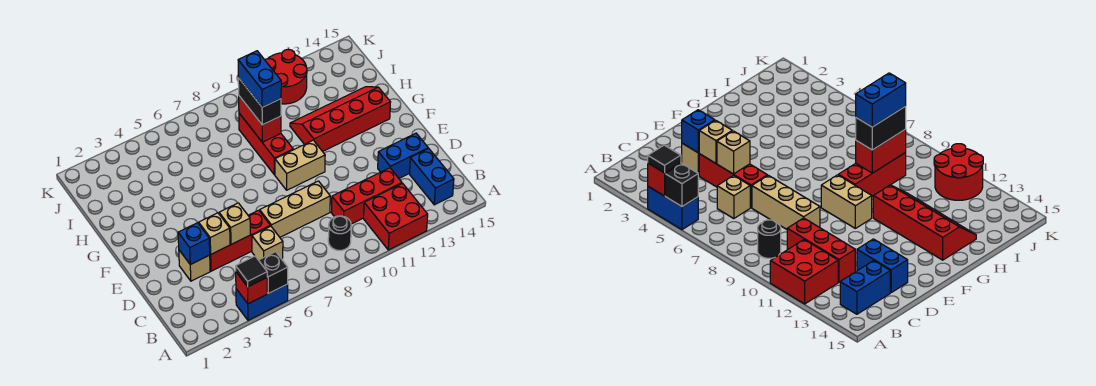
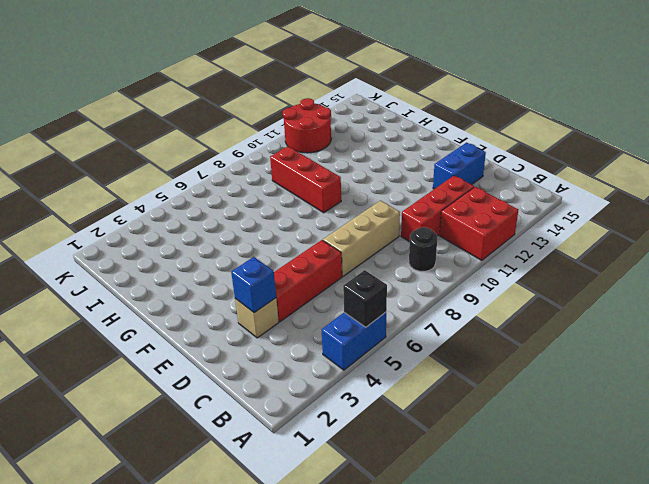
none -> blue 1x2 brick [410,148,454,205]
none -> tan 1x1 brick [252,226,283,260]
none -> tan 1x2 brick [275,140,325,190]

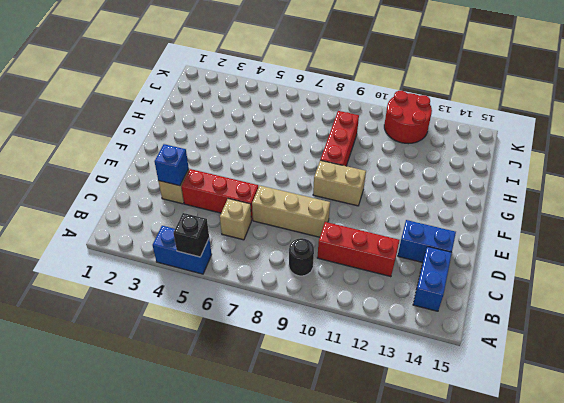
none -> red 2x2 brick [364,183,428,250]
none -> red 2x4 slope [290,87,391,151]
none -> red 1x1 brick [236,272,267,304]

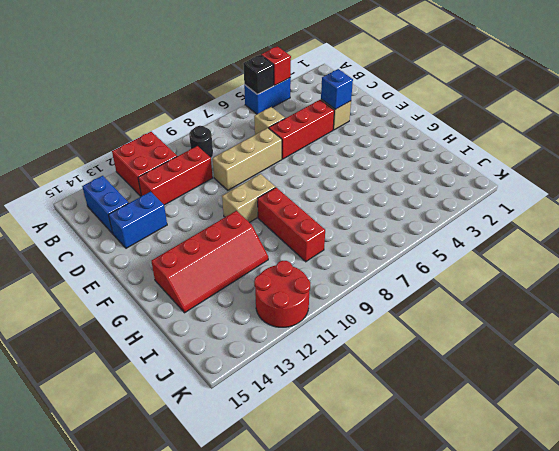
none -> tan 1x1 brick [199,213,230,254]
none -> tan 1x1 brick [219,203,250,244]
none -> red 1x2 brick [239,96,281,142]

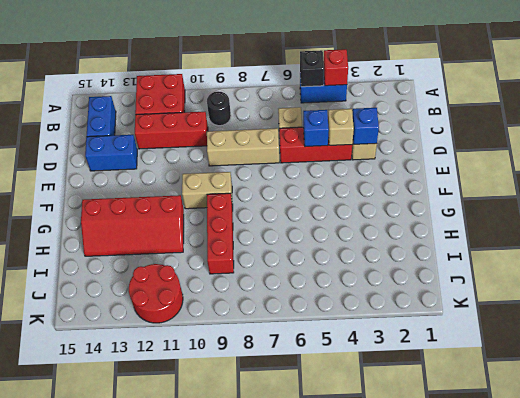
blue 1x1 brick [303,110,329,147] -> tan 1x1 brick [219,203,250,244]
none -> red 1x2 brick [239,96,281,142]
none -> black 1x1 tile [236,256,267,287]
none -> black 1x2 brick [238,78,281,125]

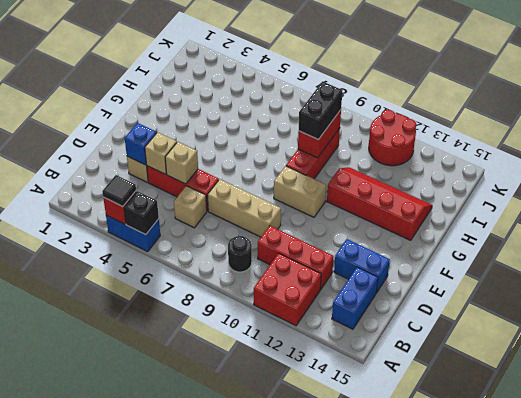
none -> blue 1x2 brick [238,51,281,107]

